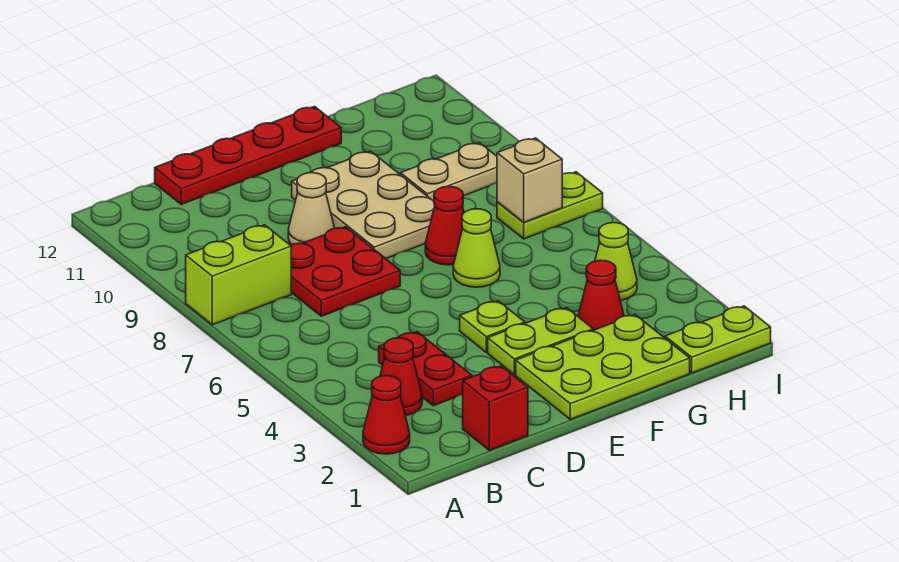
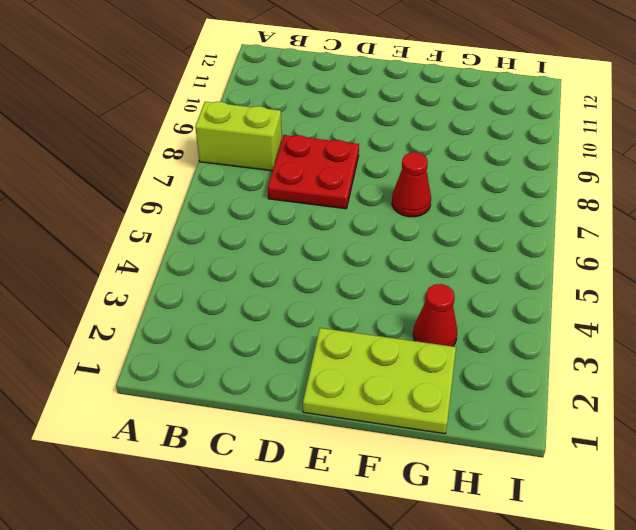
none -> red 1x1 cone [363,376,410,454]
none -> red 1x1 cone [380,338,422,416]
none -> red 1x1 brick [463,366,528,450]

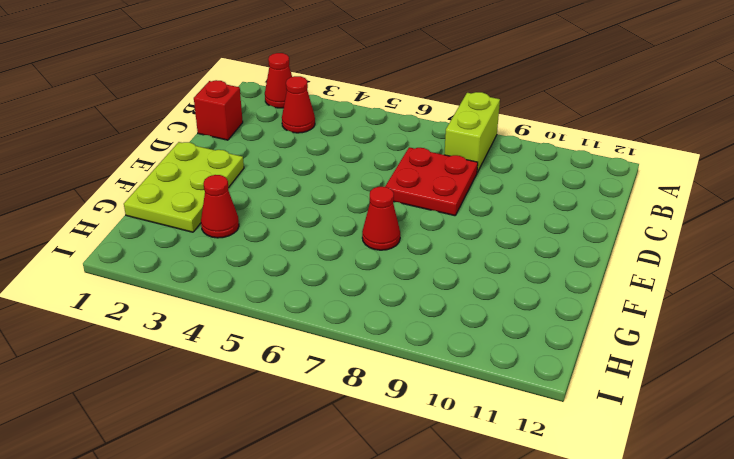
none -> red 1x2 plate [379,332,472,406]
none -> red 1x4 plate [155,106,341,204]
none -> tan 1x1 cone [288,173,334,245]

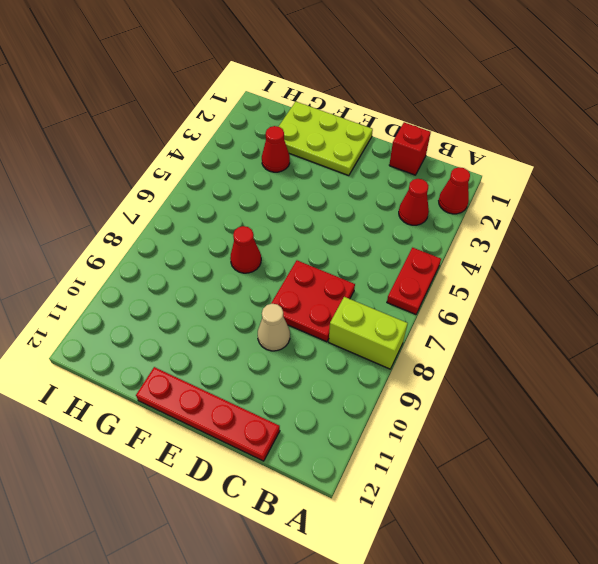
red 1x2 plate [387,248,441,314] -> red 1x2 plate moved to [379,332,472,406]
none -> lime 1x2 plate [488,308,593,375]
none -> lime 1x1 plate [460,301,525,352]
none -> tan 2x3 plate [292,151,435,259]

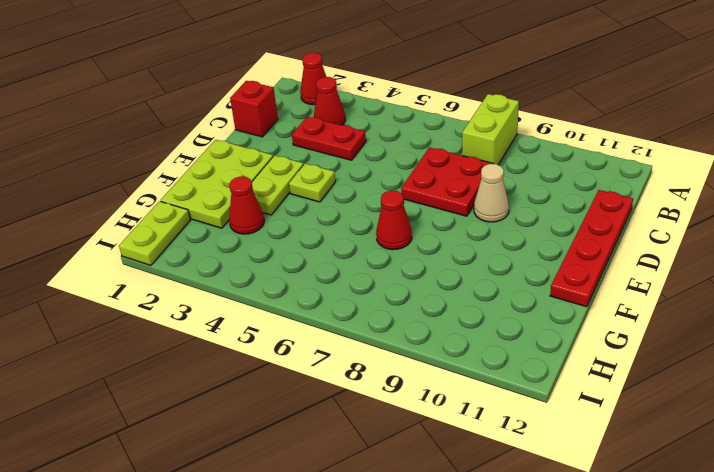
none -> tan 2x3 plate [292,151,435,259]
none -> lime 1x1 cone [453,209,500,287]
none -> tan 1x2 plate [401,143,497,201]

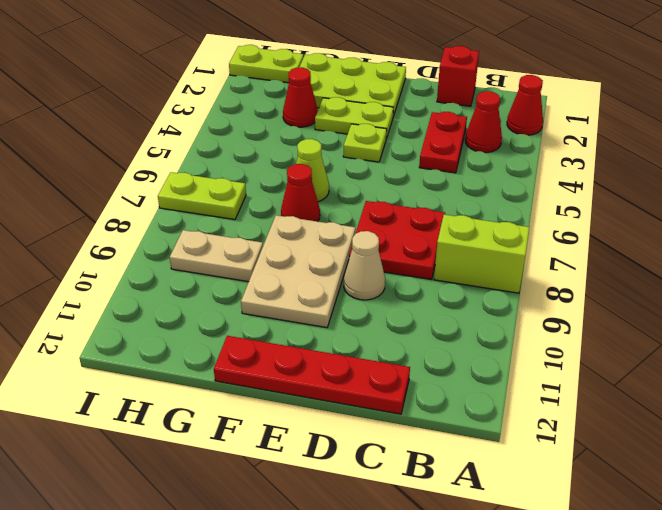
none -> lime 1x1 cone [595,223,637,301]
none -> tan 1x1 brick [497,138,562,223]

